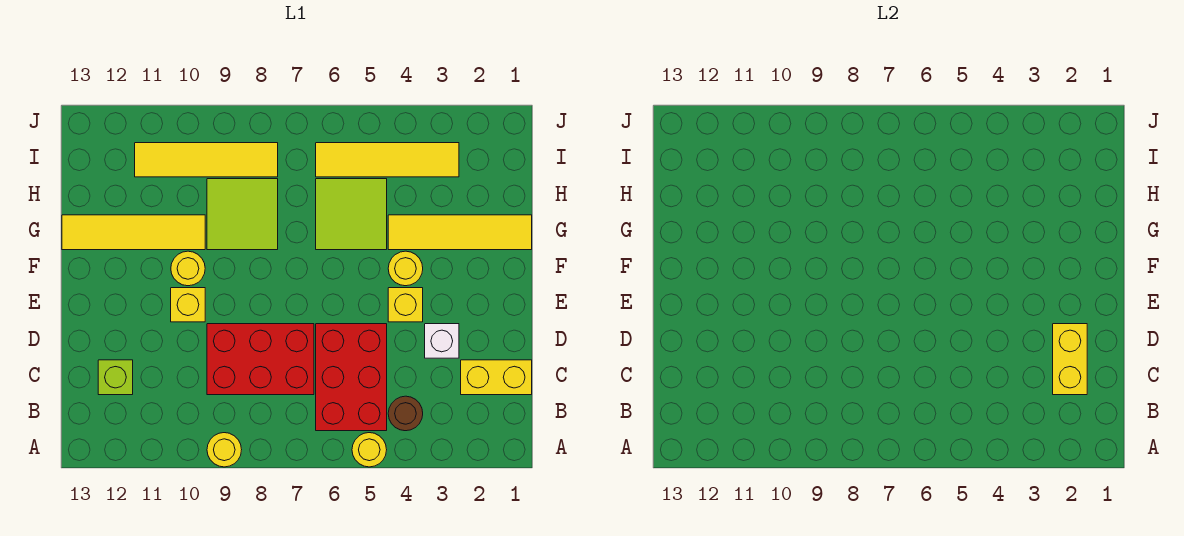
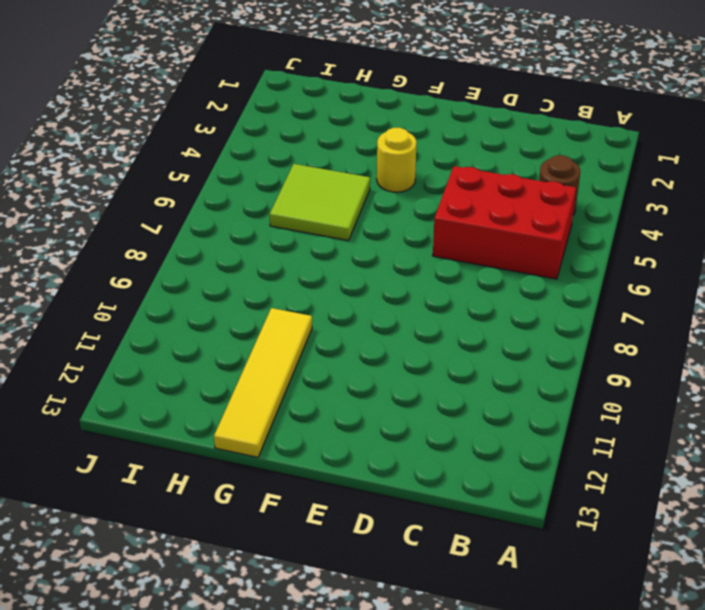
none -> yellow 1x1 round brick [352,433,387,467]
none -> yellow 1x1 round brick [207,433,242,467]
none -> yellow 1x2 brick [461,360,532,395]

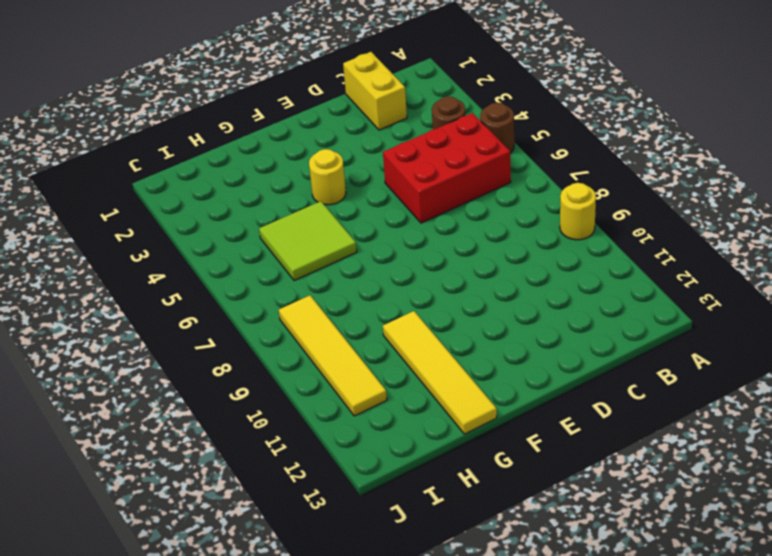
brown 1x1 round brick [480,103,514,153] -> yellow 1x1 round brick [352,433,387,467]
none -> red 2x3 brick [207,324,314,395]
none -> lime 1x1 brick [98,360,133,395]
none -> white 1x1 brick [425,324,459,358]

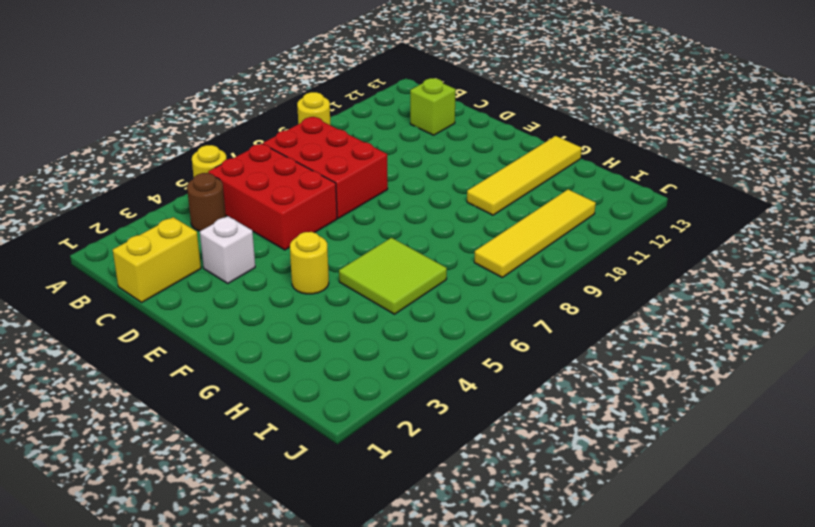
red 2x3 brick [263,117,388,218] -> red 2x3 brick turned to [207,324,314,395]
none -> yellow 1x1 brick [388,288,423,322]
none -> yellow 1x1 brick [171,288,205,322]
none -> yellow 1x1 round brick [171,251,205,286]

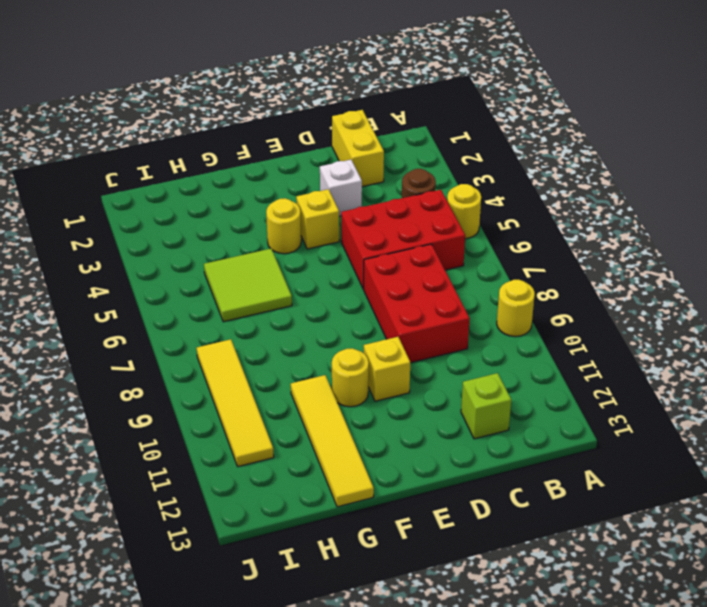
none -> yellow 1x4 tile [388,215,532,250]
none -> lime 2x2 tile [207,179,278,250]
none -> yellow 1x4 tile [316,143,459,177]

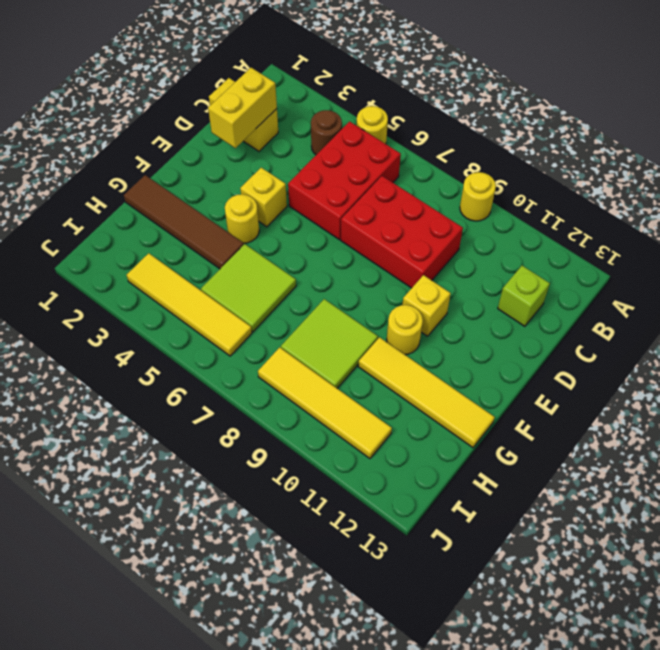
brown 1x4 tile [124,175,244,269] -> yellow 1x4 tile [388,215,532,250]
none -> white 1x1 brick [425,324,459,358]

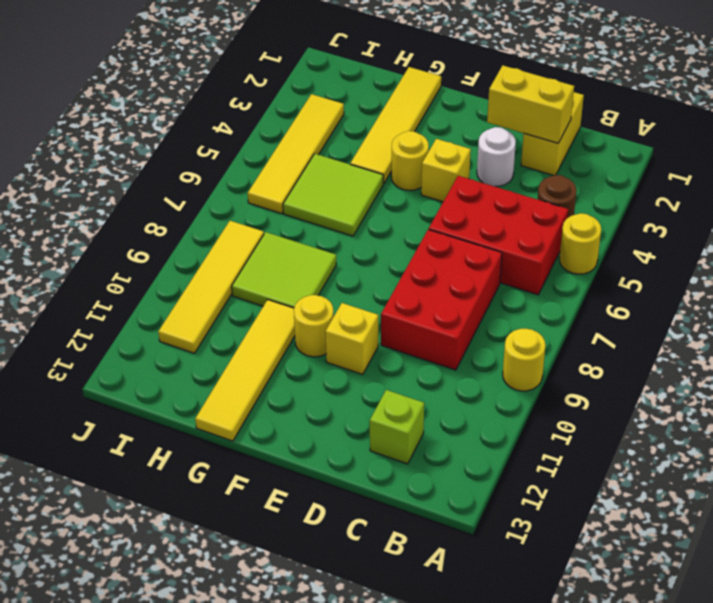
white 1x1 round brick [477,127,516,187] -> white 1x1 brick [425,324,459,358]

